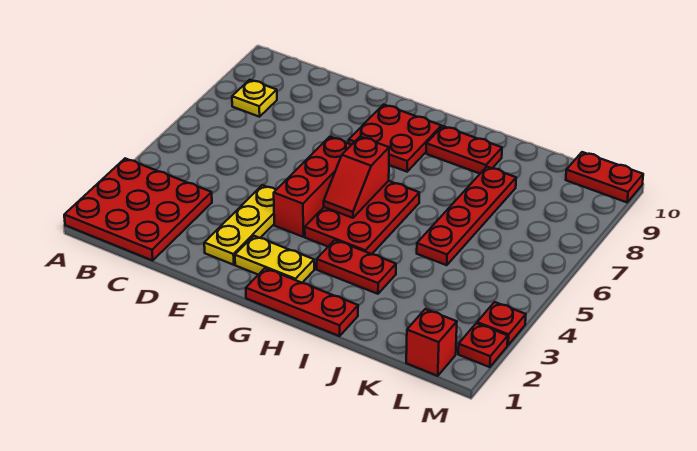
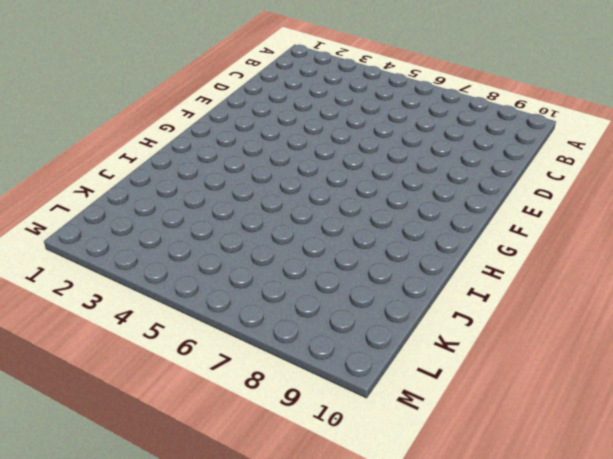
none -> red 3x3 plate [64,158,212,260]
none -> yellow 1x1 plate [232,80,277,117]
none -> yellow 1x3 plate [204,185,276,265]

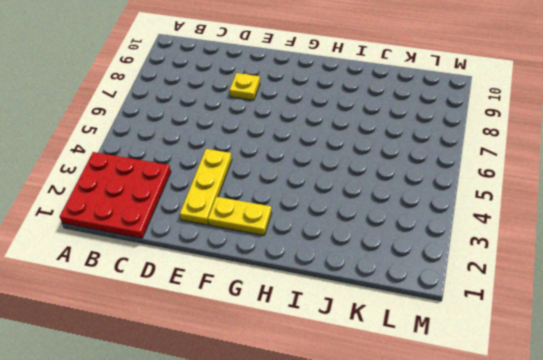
yellow 1x1 plate [229,73,260,100] -> yellow 1x1 plate moved to [232,80,277,117]
none -> red 1x3 brick [274,137,351,237]
none -> red 2x2 plate [349,104,441,172]
none -> red 1x3 plate [246,268,358,336]

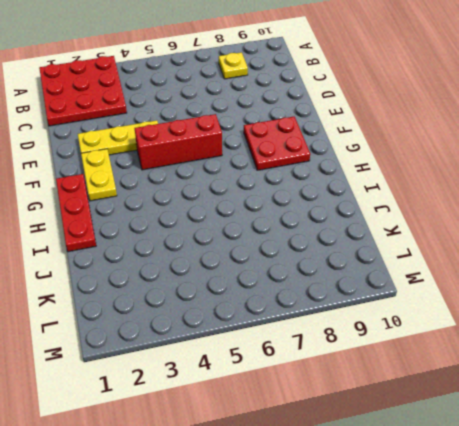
none -> red 2x3 plate [305,181,419,254]
none -> red 1x2 plate [317,240,396,294]
none -> red 1x2 plate [426,126,502,174]

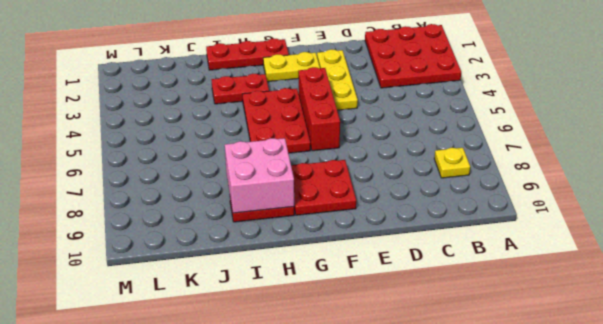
pink 2x2 brick [225,138,294,213] -> none
none -> red 1x4 plate [417,167,516,265]
none -> red 1x1 brick [406,309,457,376]
none -> red 1x2 plate [566,152,643,202]

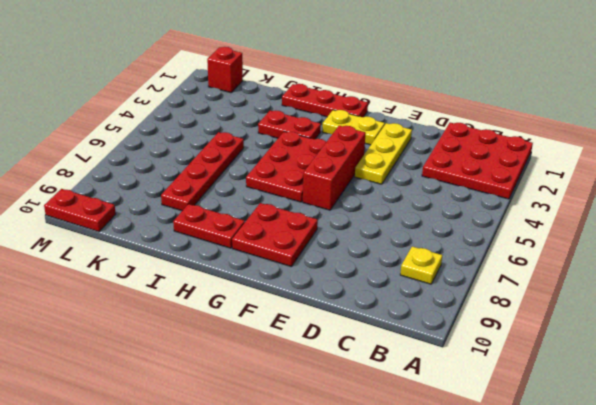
none -> red 1x1 plate [458,323,508,367]
none -> red 1x1 plate [477,302,526,345]
none -> red 1x2 slope [324,137,389,218]

